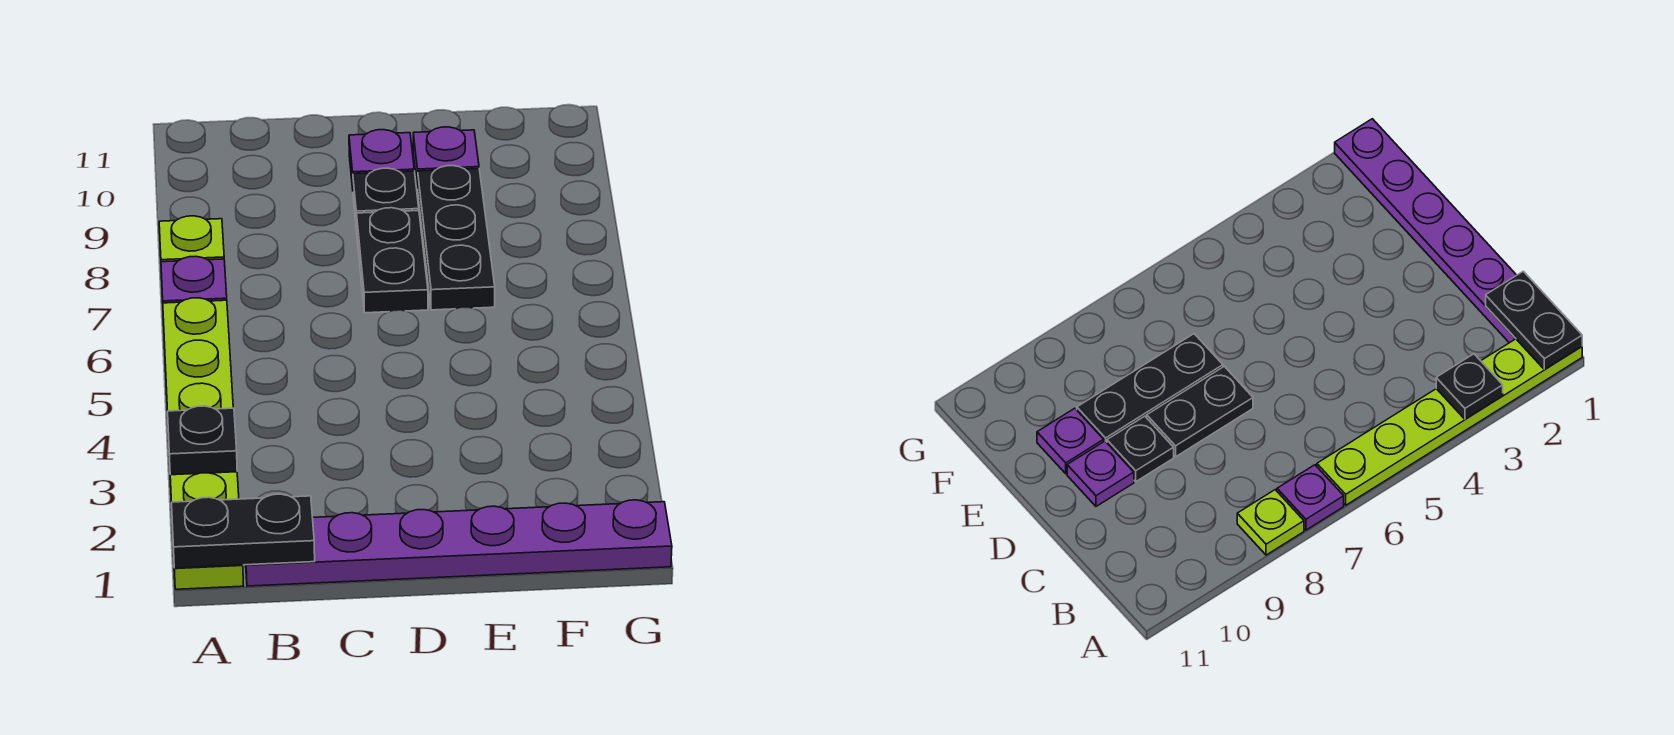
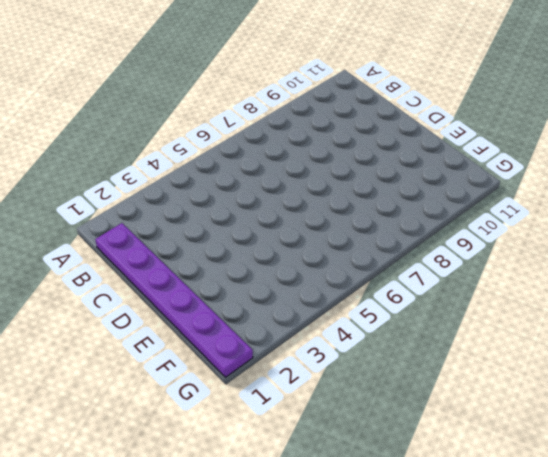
none -> lime 1x6 plate [163,298,243,589]
none -> purple 1x1 plate [161,256,227,303]

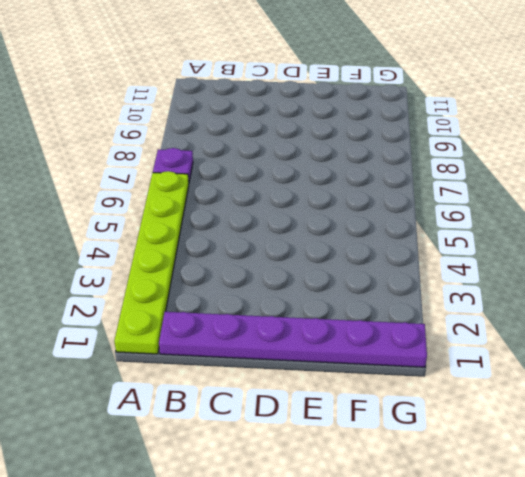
none -> lime 1x1 plate [159,216,224,262]
none -> black 1x2 plate [357,208,428,313]

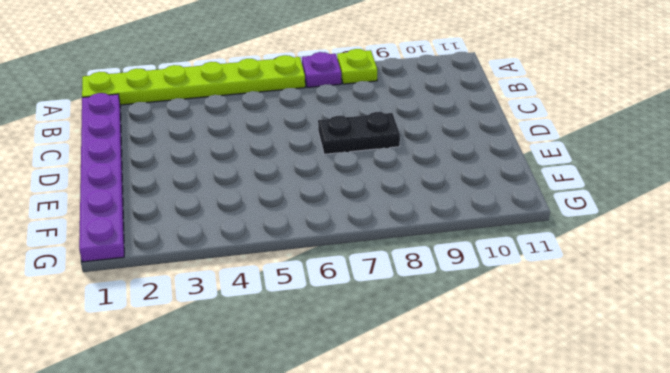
none -> black 1x1 plate [353,168,419,230]
none -> purple 1x1 plate [349,130,414,189]

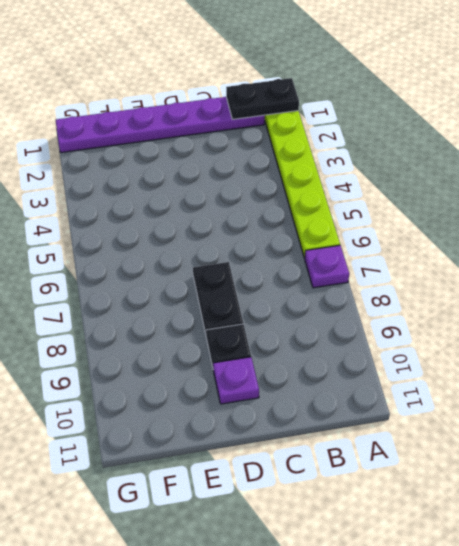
none -> lime 1x1 plate [159,216,224,262]
none -> black 1x3 plate [418,166,495,310]

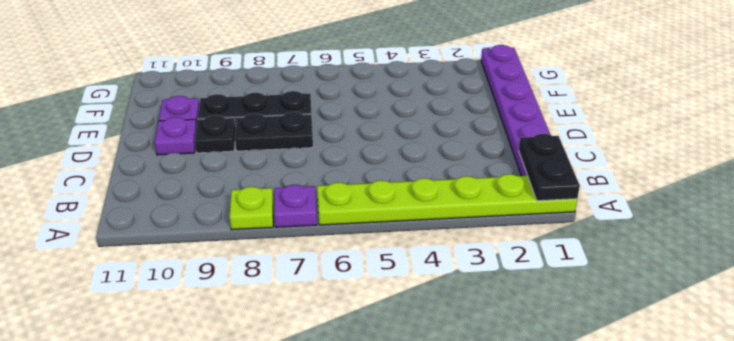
none -> black 1x1 plate [168,406,237,475]

